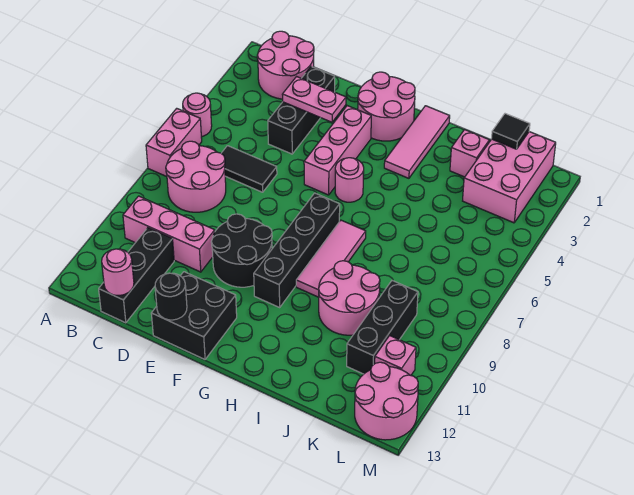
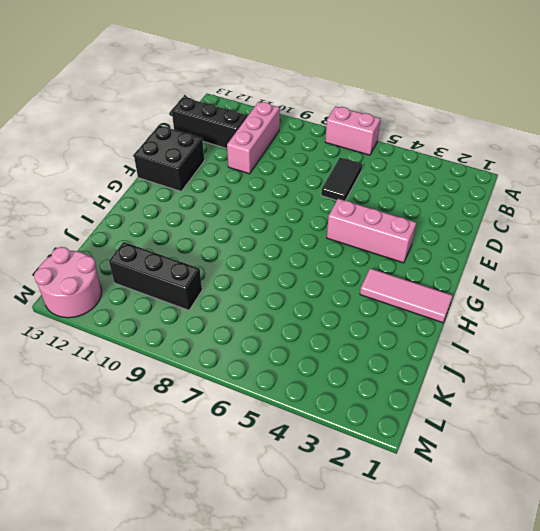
none -> pink 1x1 round brick [183,93,212,137]
none -> pink 2x2 round brick [257,31,314,99]
none -> pink 2x2 round brick [166,141,226,212]

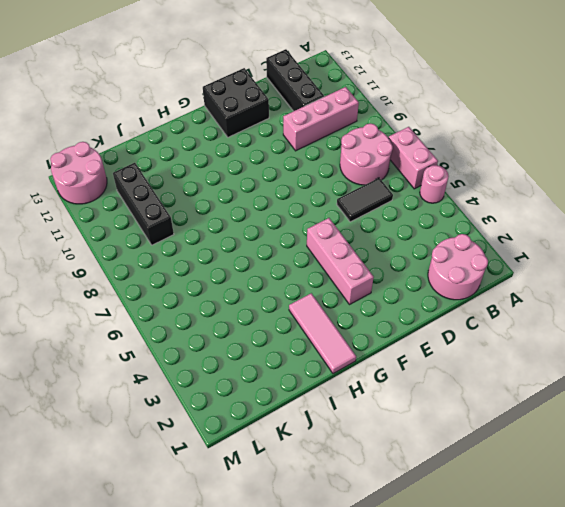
none -> black 1x3 brick [268,67,335,154]
none -> black 2x2 round brick [211,214,272,287]
none -> pink 2x2 round brick [358,72,415,141]

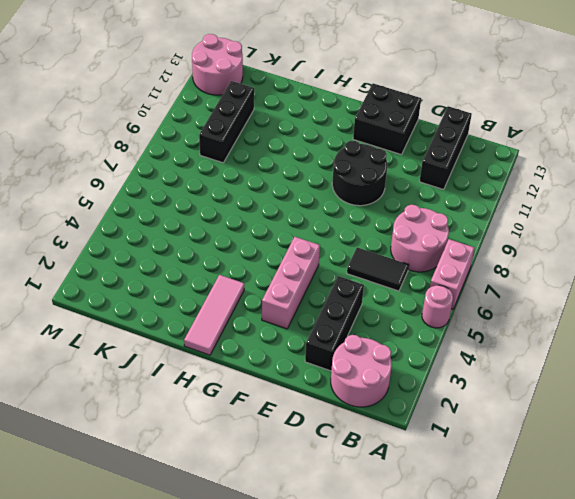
none -> pink 1x3 brick [123,196,215,272]
none -> pink 2x2 round brick [358,72,415,141]
none -> pink 1x1 round brick [335,158,364,202]

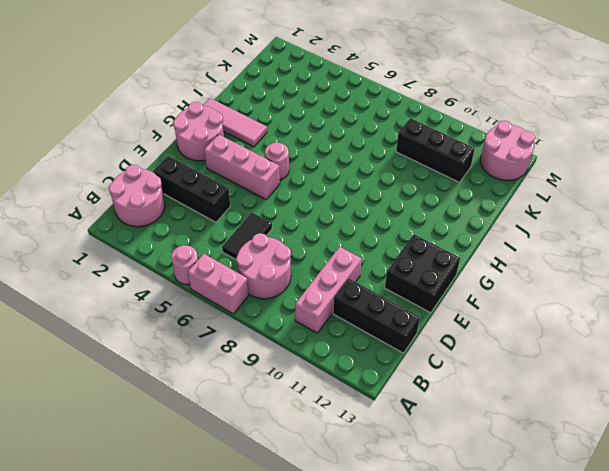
none -> black 2x2 round brick [211,214,272,287]
none -> black 1x4 brick [254,193,340,307]
none -> pink 1x3 tile [296,220,366,297]

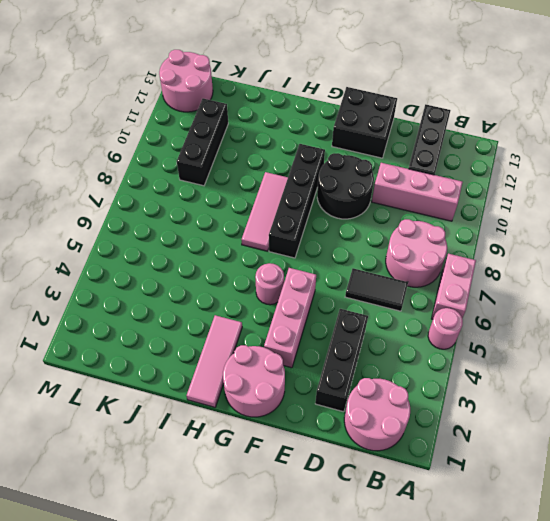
none -> pink 2x2 round brick [319,261,380,335]
none -> pink 1x1 brick [450,130,489,177]
none -> pink 2x3 brick [463,132,556,223]

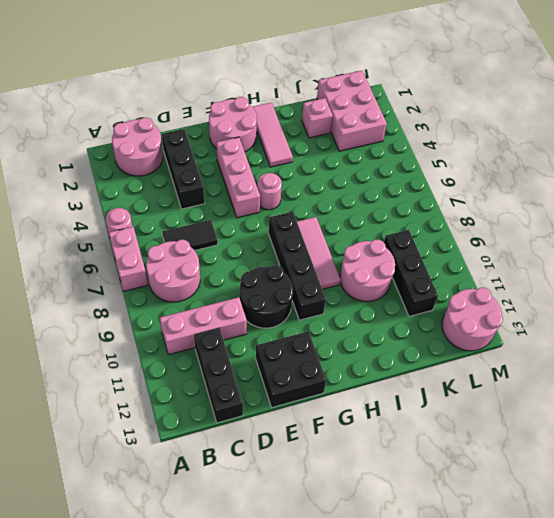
none -> pink 1x1 brick [375,336,416,375]
none -> pink 1x1 round brick [102,249,134,296]
none -> pink 1x2 plate [282,77,346,122]

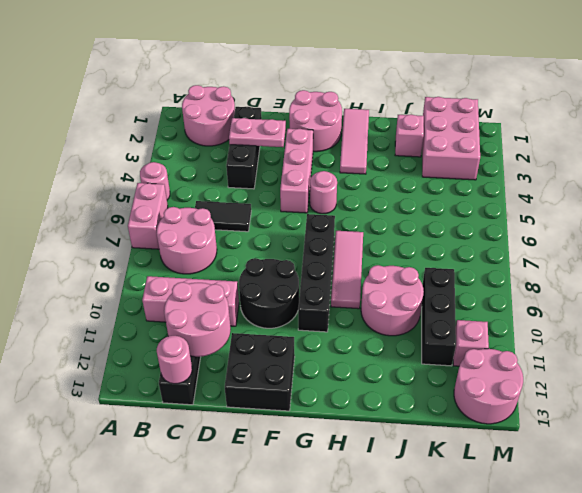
pink 2x2 round brick [164,282,231,357] -> none
none -> black 1x1 round brick [155,273,187,320]
none -> black 1x1 tile [491,114,530,149]

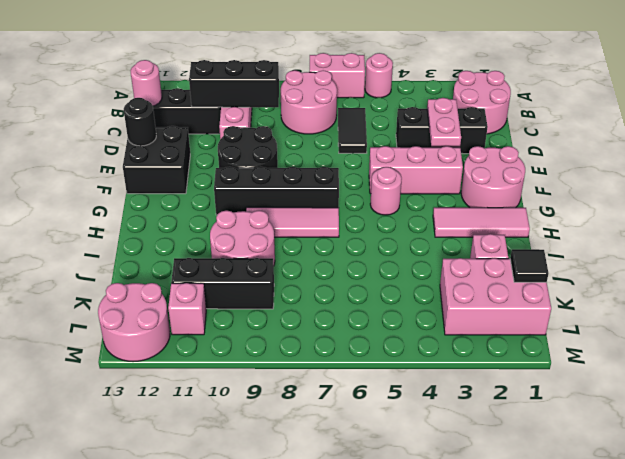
black 1x3 brick [189,60,279,107] -> none

